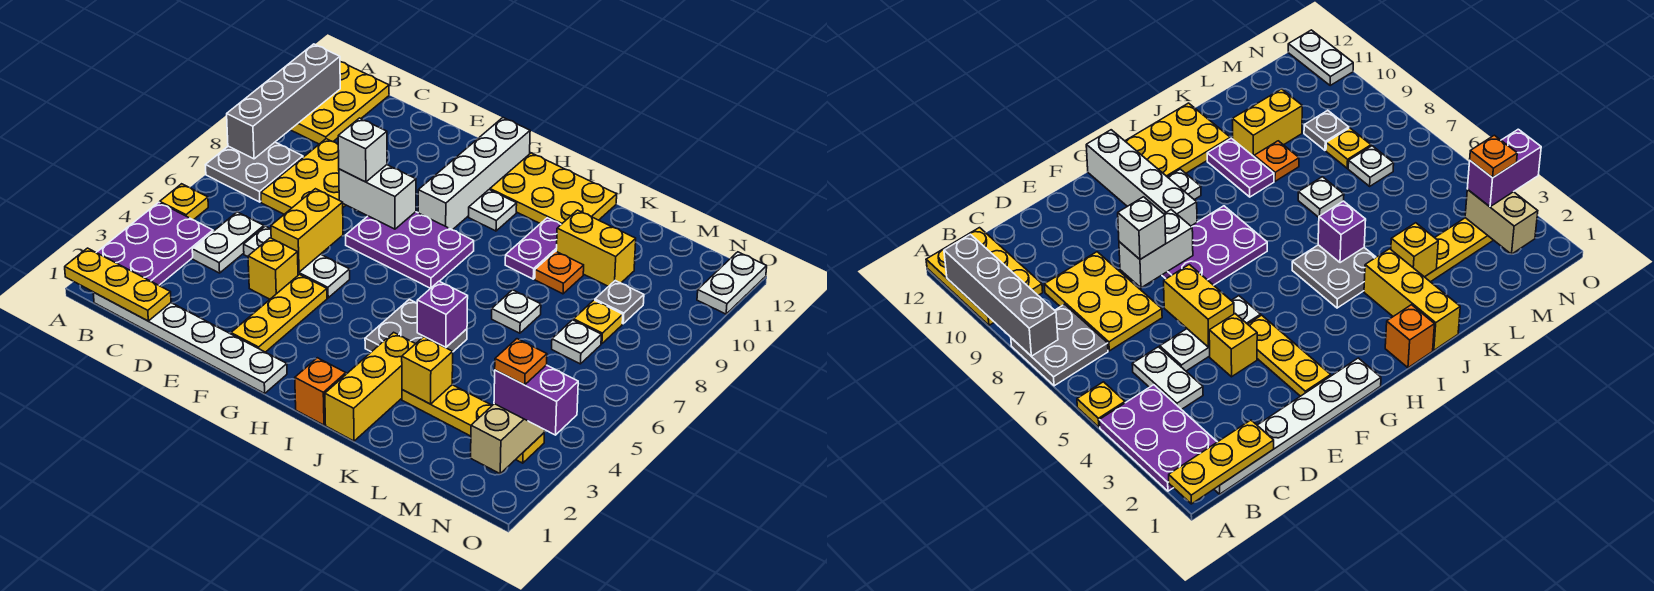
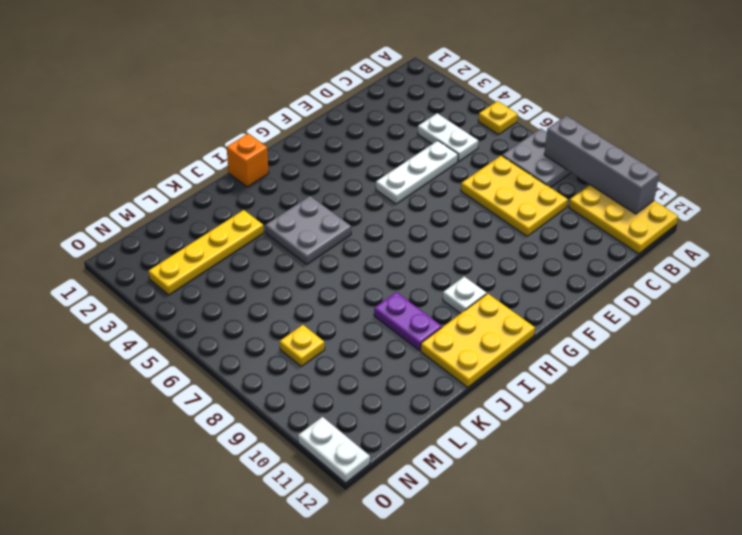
none -> purple 2x3 plate [96,202,213,285]
none -> white 1x6 plate [93,292,287,393]
none -> yellow 1x1 brick [248,238,298,299]
none -> yellow 1x3 plate [231,275,327,352]

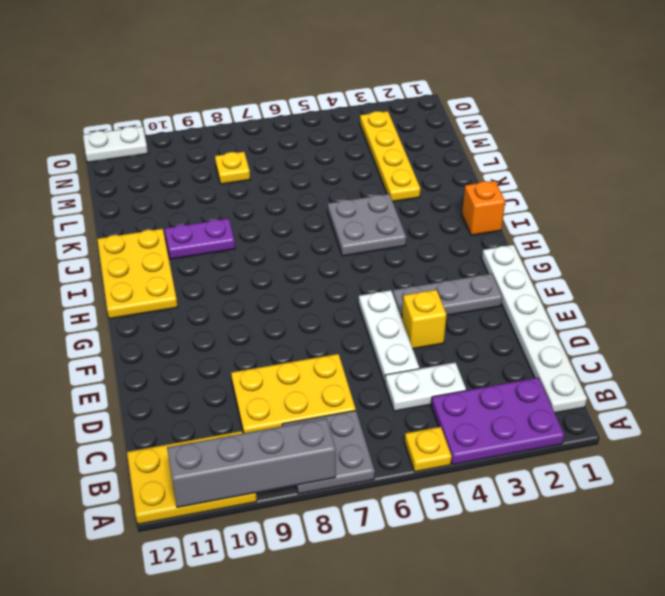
grey 1x3 plate [393,274,502,318] -> yellow 1x3 plate [231,275,327,352]
none -> purple 2x3 plate [346,212,474,288]
none -> white 1x4 brick [418,118,530,230]
none -> white 1x1 plate [469,190,517,231]
none -> yellow 1x3 brick [325,332,415,441]

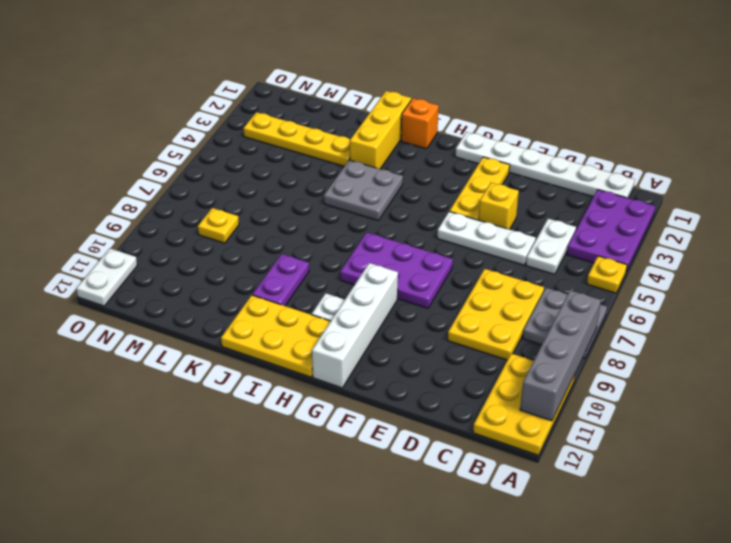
none -> white 1x1 plate [492,290,541,333]
none -> orange 1x1 plate [535,251,584,294]
none -> yellow 1x2 brick [556,210,636,287]
none -> white 1x1 plate [552,320,601,364]

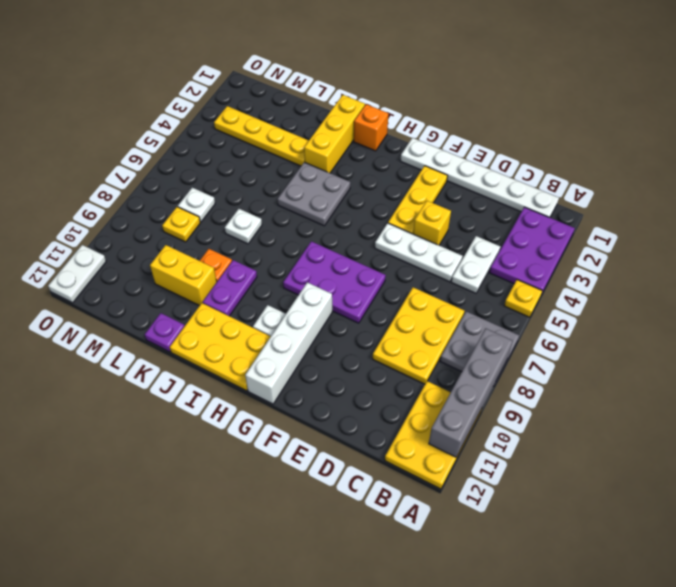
purple 1x1 plate [145,313,184,352] -> none
none -> grey 1x1 plate [595,281,644,324]
none -> yellow 1x3 plate [65,248,171,321]
none -> yellow 1x2 brick [271,189,343,272]
none -> white 1x2 brick [339,165,416,229]

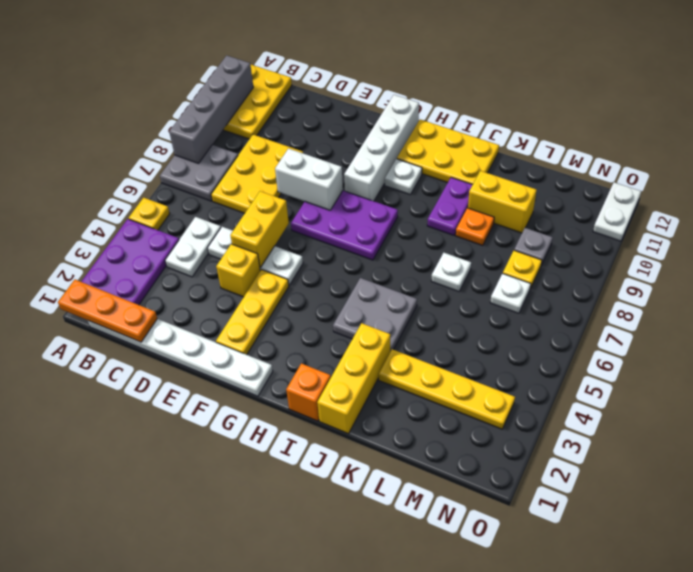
orange 1x3 plate [58,280,157,342] -> yellow 1x3 plate [65,248,171,321]
none -> purple 1x1 brick [417,281,468,347]
none -> yellow 1x1 brick [402,337,453,404]
none -> tan 1x2 brick [471,404,545,474]
none -> white 1x1 brick [338,118,387,182]

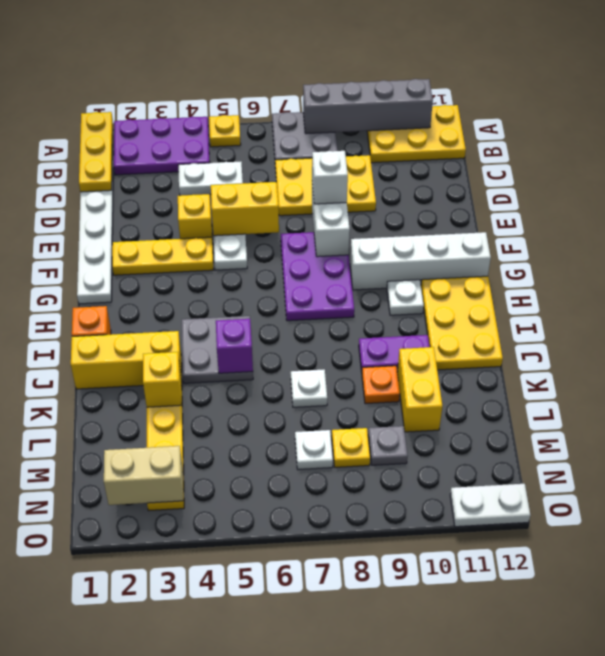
none -> purple 1x2 brick [494,365,578,435]
none -> orange 1x1 plate [495,339,547,385]

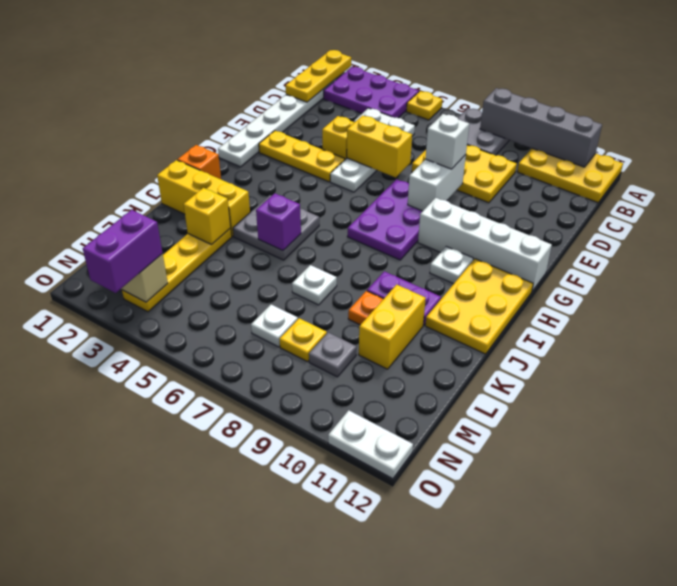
none -> orange 1x1 plate [495,339,547,385]

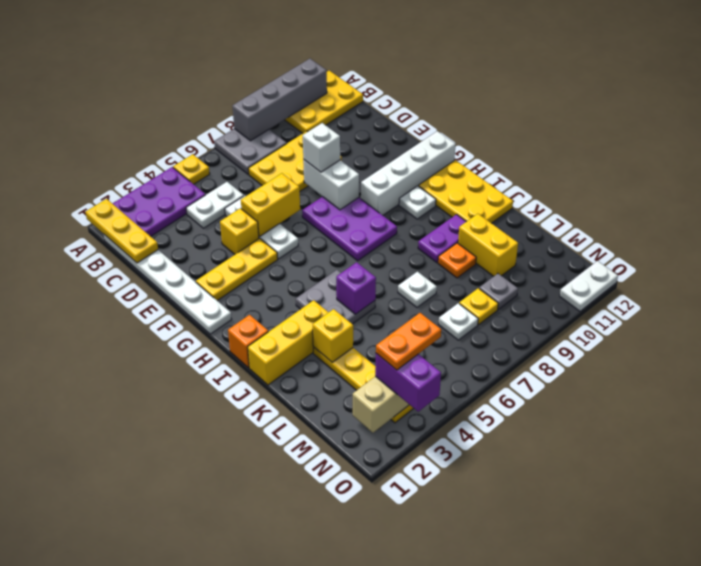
orange 1x2 plate [376,313,441,370] -> orange 1x1 plate [495,339,547,385]

